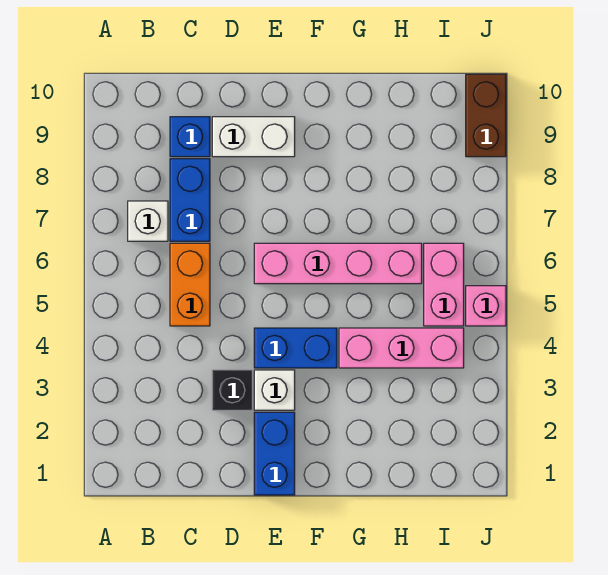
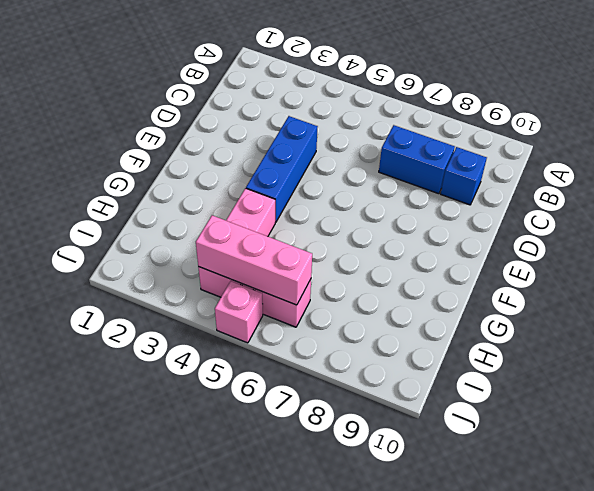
blue 1x3 brick [246,116,318,222] -> blue 1x2 brick [254,328,337,368]
pink 1x3 brick [196,215,312,305] -> none
none -> white 1x1 brick [128,201,168,241]
none -> orange 1x2 brick [170,243,210,326]
none -> black 1x1 brick [212,370,252,410]

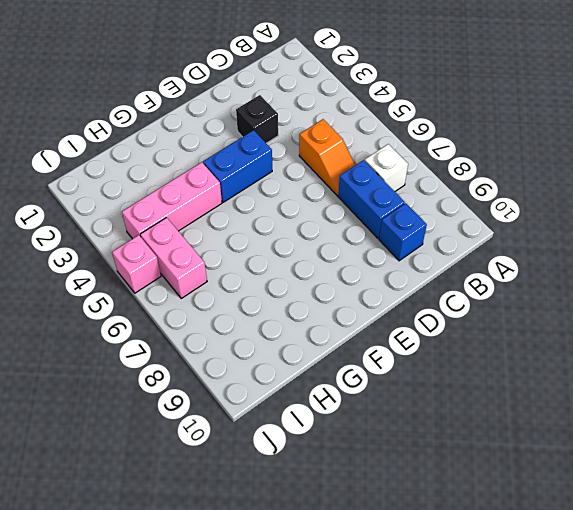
orange 1x2 slope [299,119,355,196] -> orange 1x2 brick [170,243,210,326]
none -> white 1x2 brick [212,117,295,157]
none -> blue 1x2 brick [254,412,295,495]
none -> white 1x1 brick [254,370,295,410]

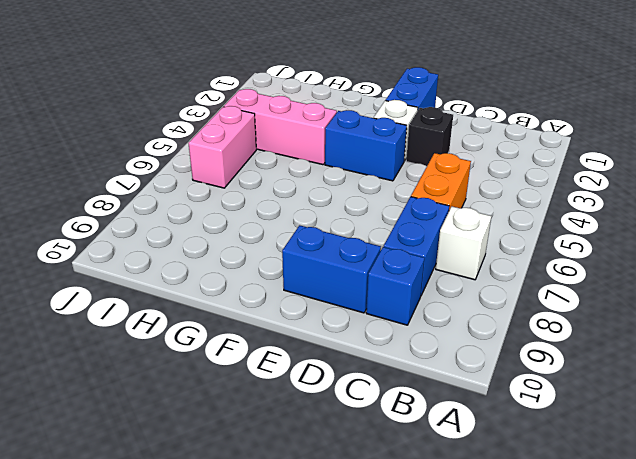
blue 1x2 brick [282,225,381,313] -> white 1x2 brick [212,117,295,157]
none -> pink 1x4 brick [254,243,422,284]
none -> pink 1x1 brick [466,286,506,326]
none -> brown 1x2 brick [466,74,506,157]

